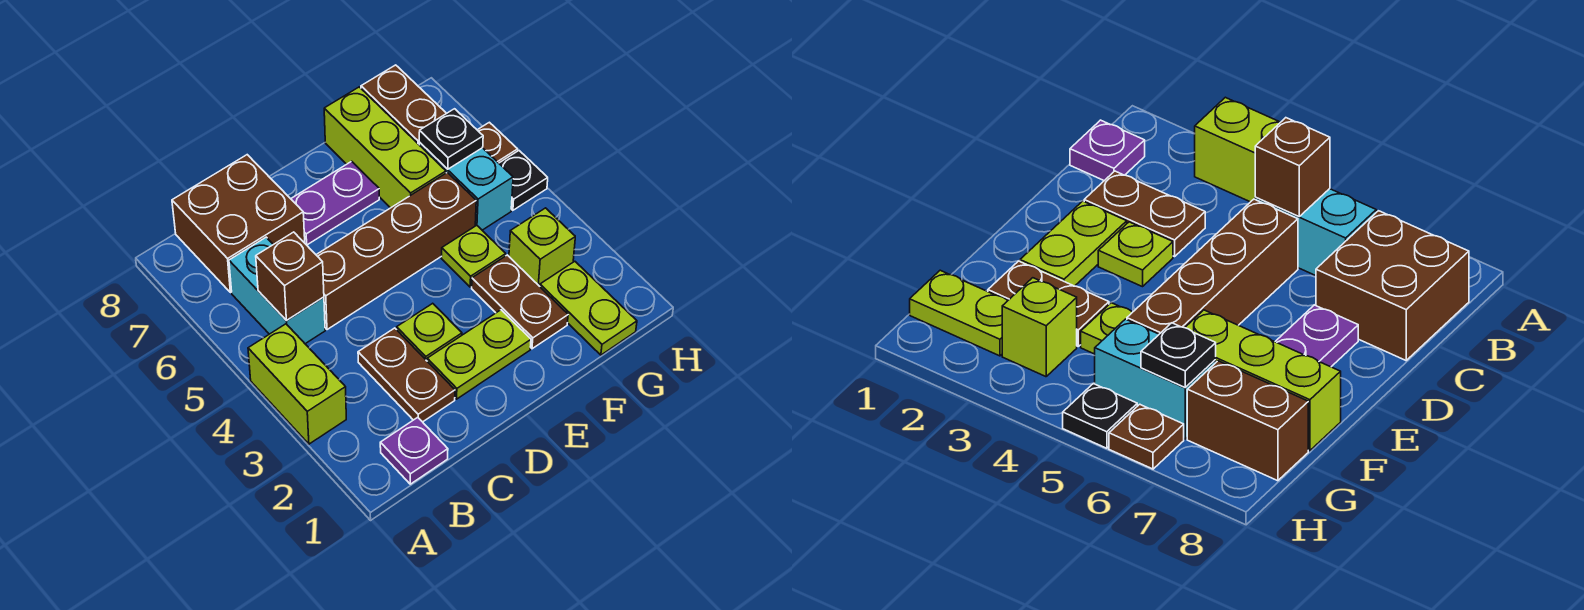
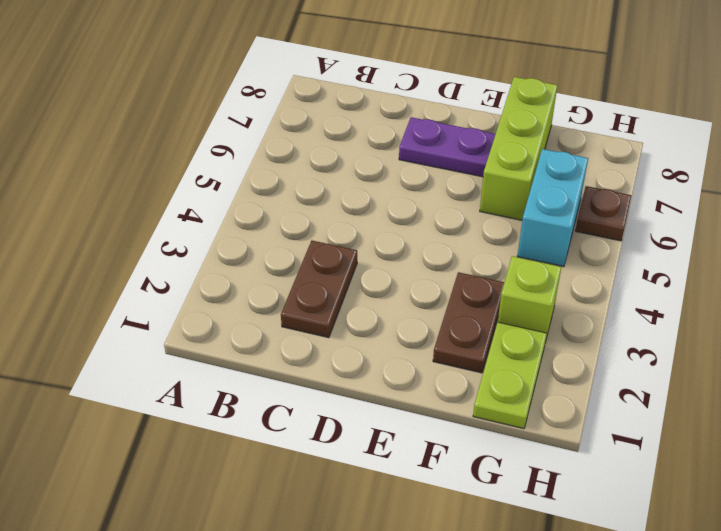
none -> lime 1x2 brick [248,324,346,444]
none -> purple 1x1 plate [380,417,448,484]
none -> cyan 1x2 brick [229,237,325,344]

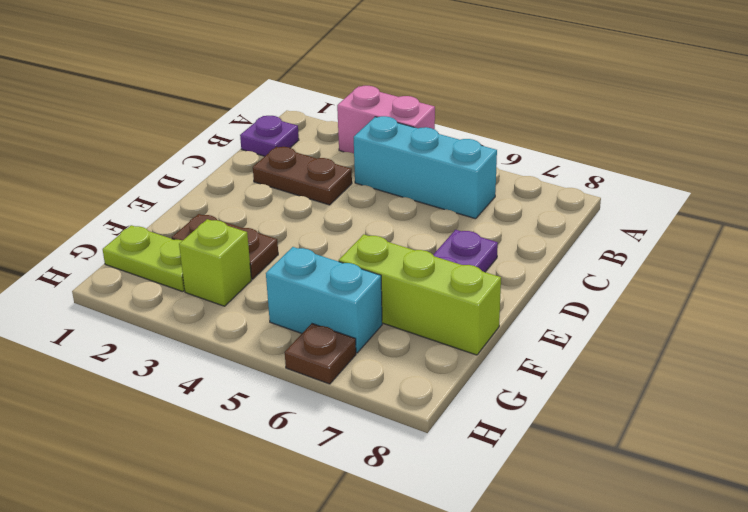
pink 1x2 brick [337,86,435,153] -> lime 1x2 brick [248,324,346,444]
cyan 1x3 brick [354,116,497,219] -> cyan 1x2 brick [229,237,325,344]
none -> brown 2x2 brick [172,155,305,293]
none -> brown 1x4 brick [316,173,476,330]
none -> lime 1x2 plate [427,310,531,399]

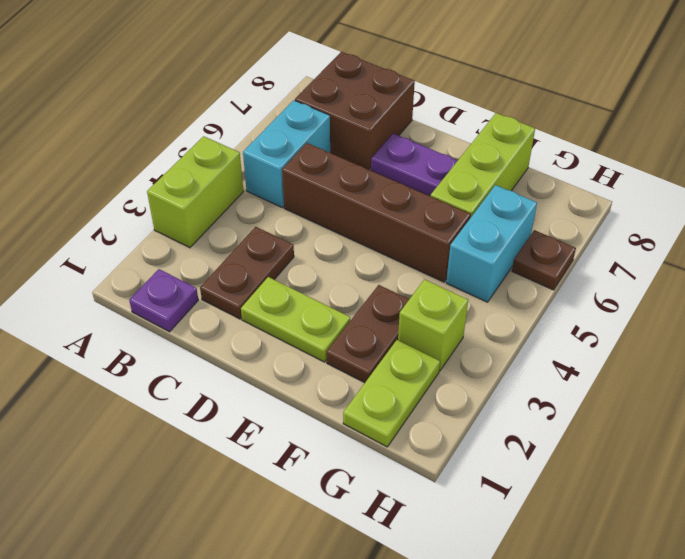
none -> lime 1x1 plate [397,303,462,361]
none -> lime 1x1 plate [441,225,506,287]
none -> brown 1x2 brick [361,65,446,144]

